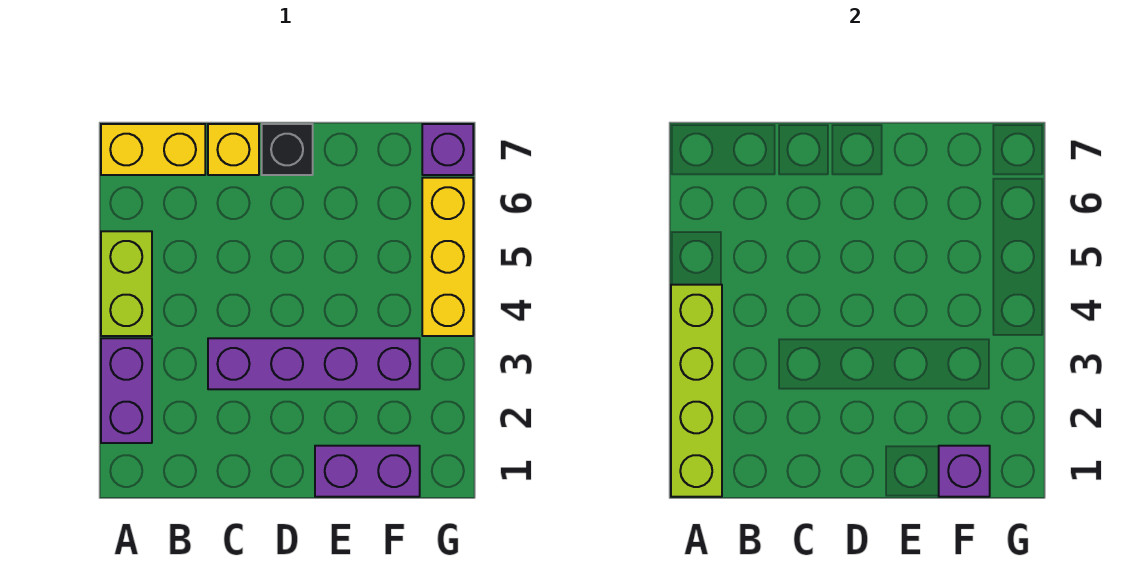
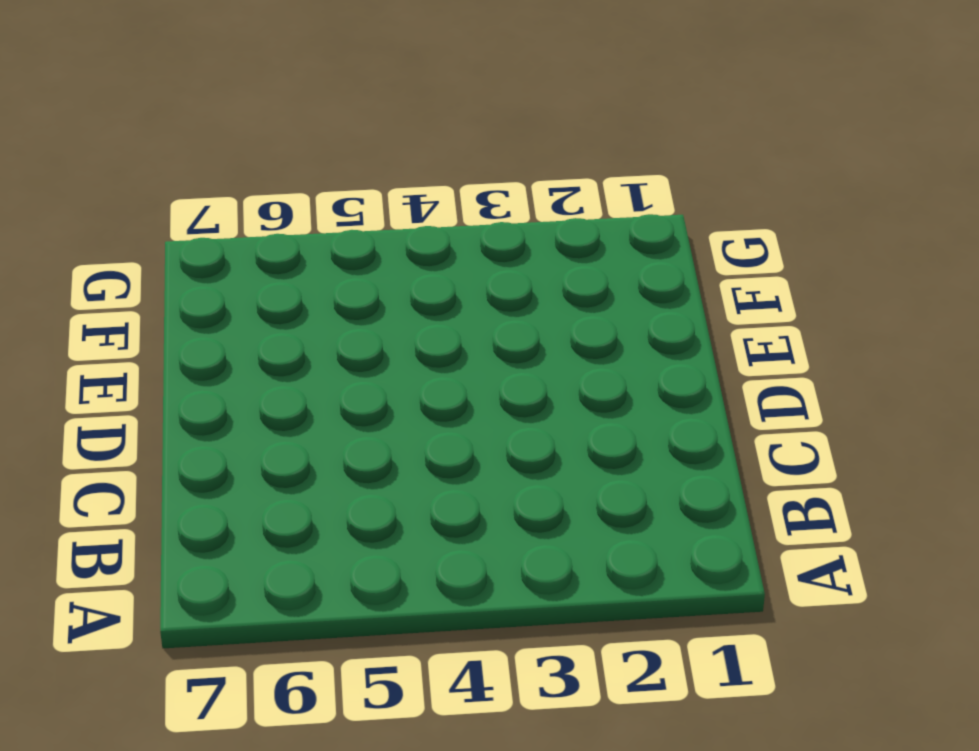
none -> purple 1x2 brick [101,338,152,443]
none -> lime 1x2 brick [101,231,152,336]

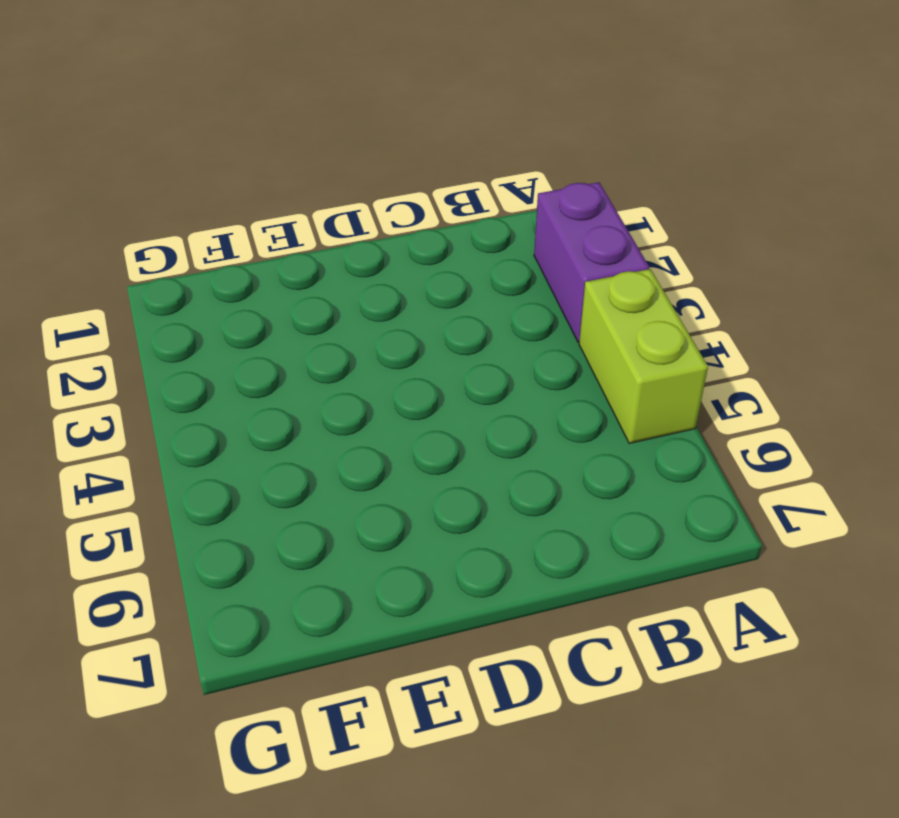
none -> yellow 1x2 brick [101,124,205,175]
none -> purple 1x4 brick [208,338,420,389]

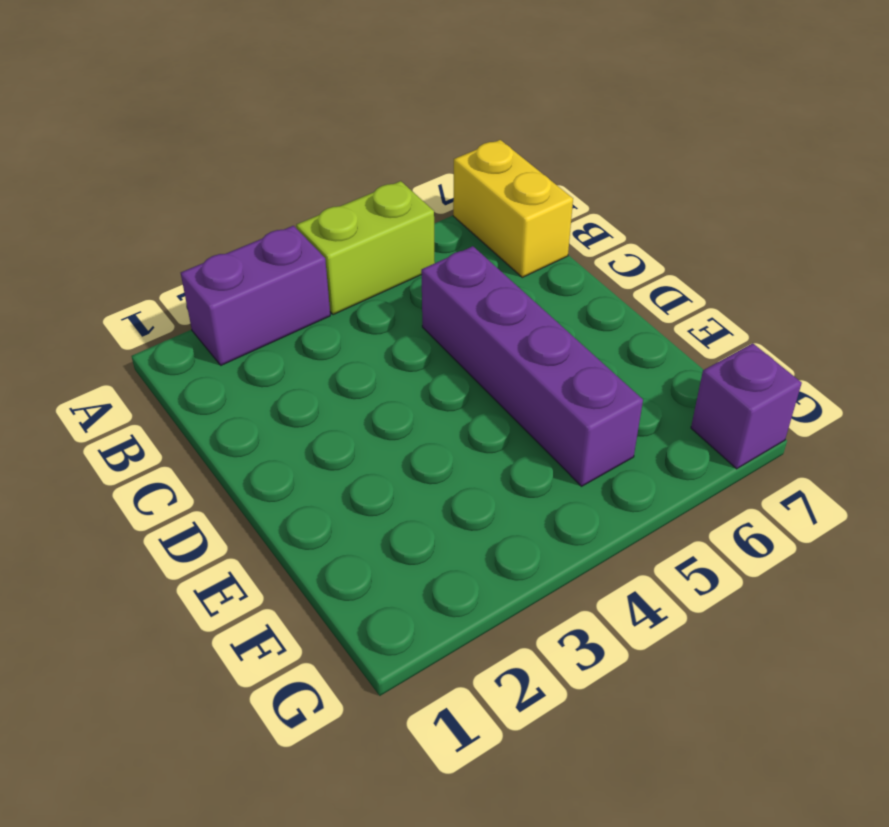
purple 1x4 brick [421,246,643,486] -> purple 1x4 brick moved to [208,338,420,389]
none -> yellow 1x1 brick [208,124,259,175]
none -> black 1x1 brick [262,124,313,175]

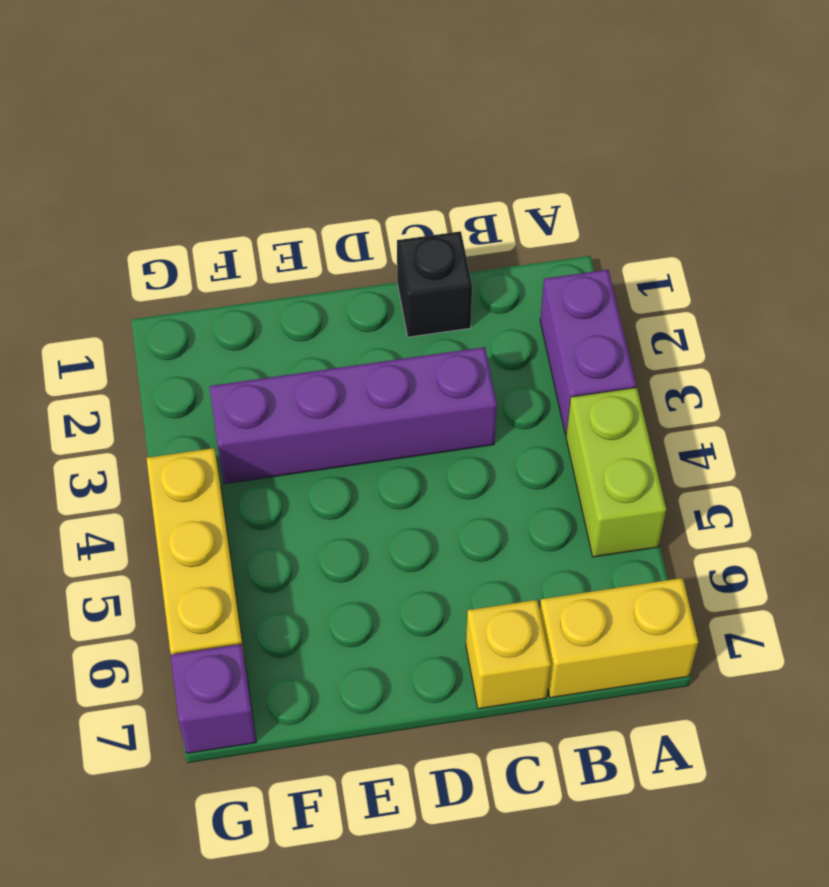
black 1x1 brick [397,231,472,337] -> black 1x1 brick moved to [262,124,313,175]
none -> purple 1x2 brick [315,446,420,497]
none -> lime 1x4 brick [671,285,722,497]

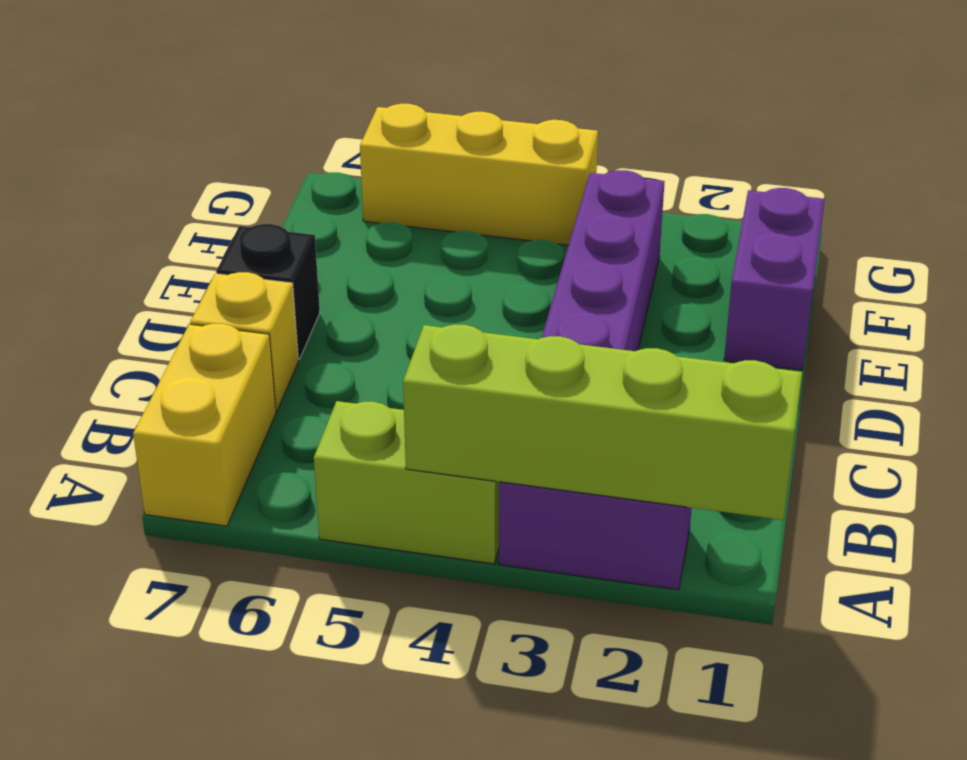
none -> purple 1x1 brick [422,124,473,175]
none -> purple 1x1 brick [939,446,990,497]

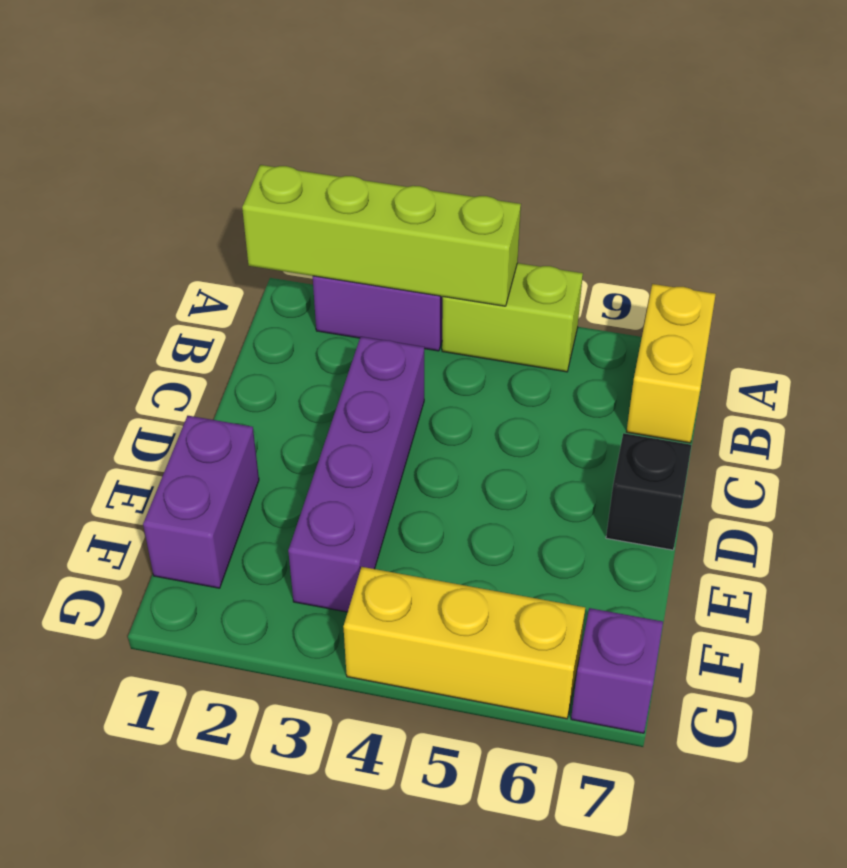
none -> yellow 1x1 brick [208,124,259,175]
none -> purple 1x1 brick [939,446,990,497]

